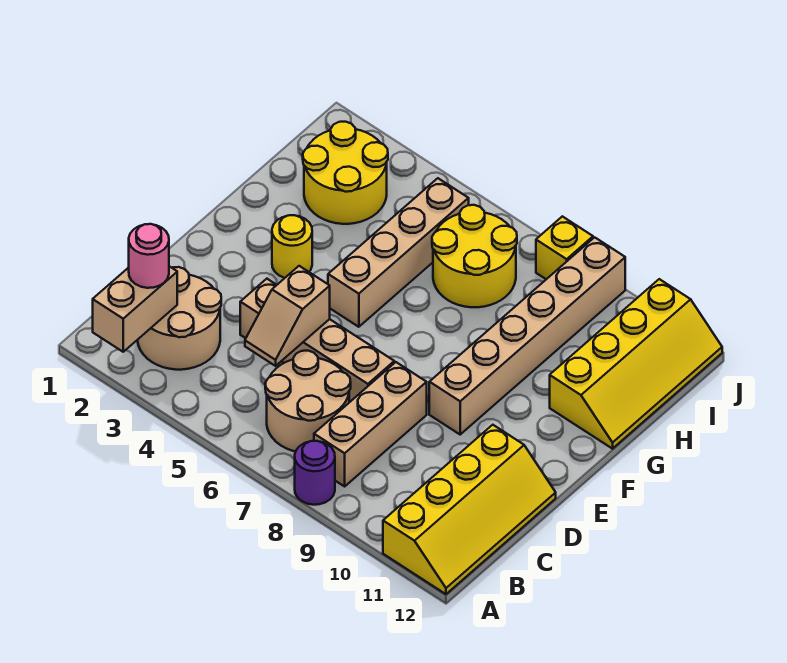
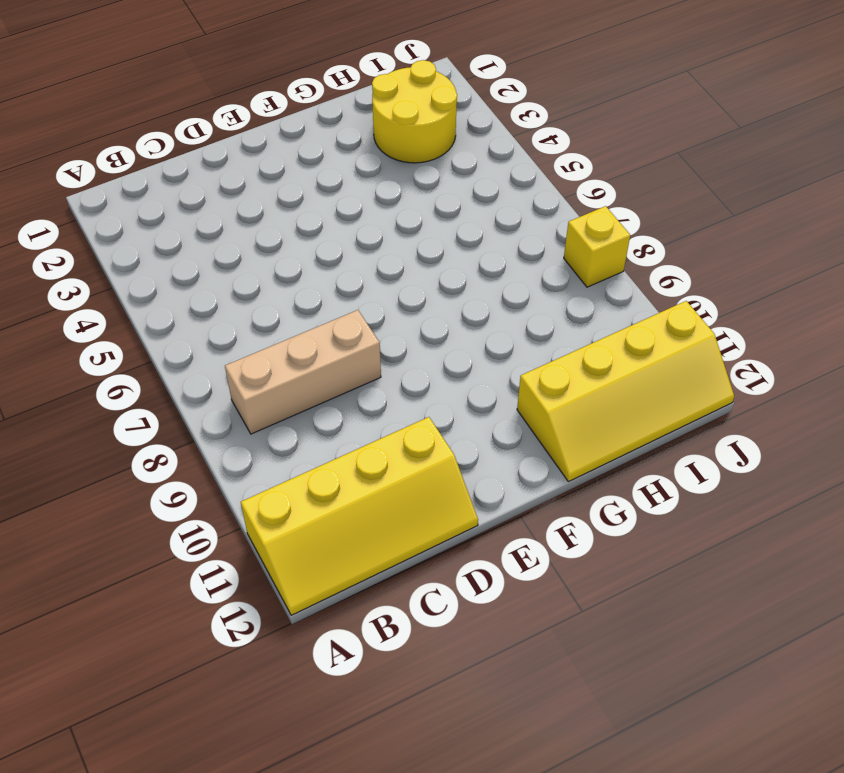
none -> purple 1x1 round brick [295,441,335,505]
none -> tan 2x2 round brick [137,267,221,370]
none -> tan 2x2 round brick [265,351,351,452]

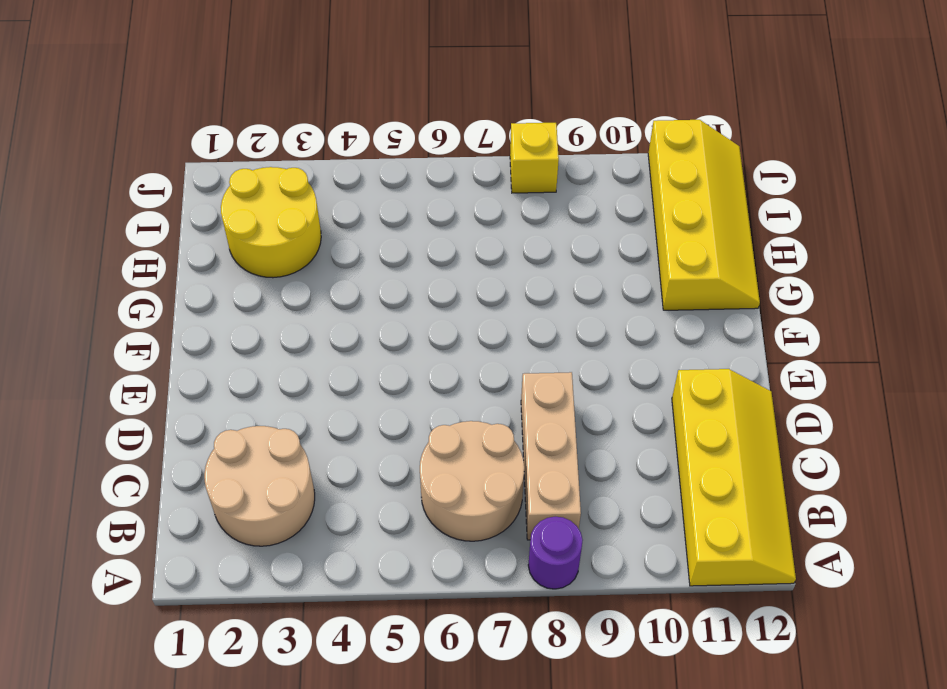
none -> tan 1x4 brick [240,279,394,402]
none -> tan 1x6 brick [429,237,625,434]
none -> yellow 1x1 round brick [272,215,312,278]

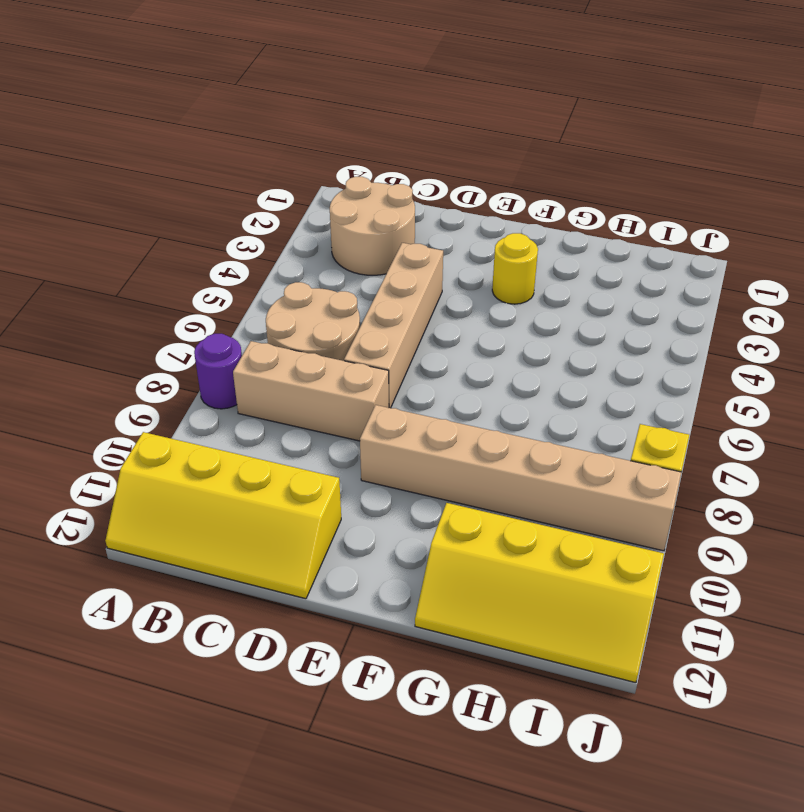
none -> tan 1x4 brick [328,178,469,327]
none -> yellow 2x2 round brick [303,122,388,224]
none -> yellow 2x2 round brick [432,205,517,307]

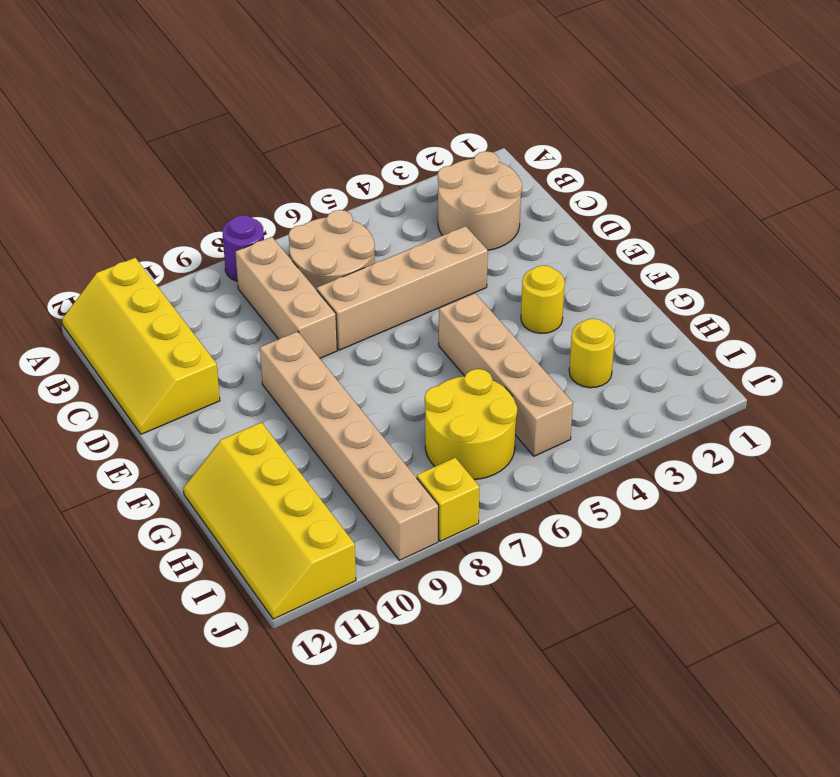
yellow 1x1 round brick [569,319,615,388] -> yellow 2x2 round brick [303,122,388,224]
none -> tan 1x2 brick [93,266,177,352]
none -> tan 1x2 slope [245,266,330,366]
none -> pink 1x1 round brick [129,224,169,288]

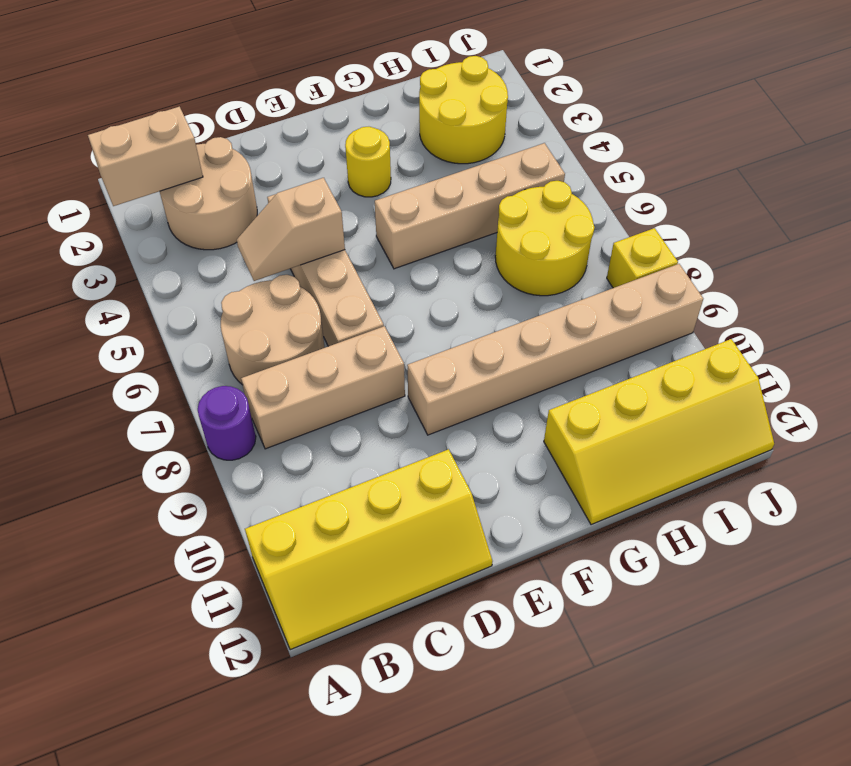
none -> pink 1x1 round brick [129,224,169,288]

